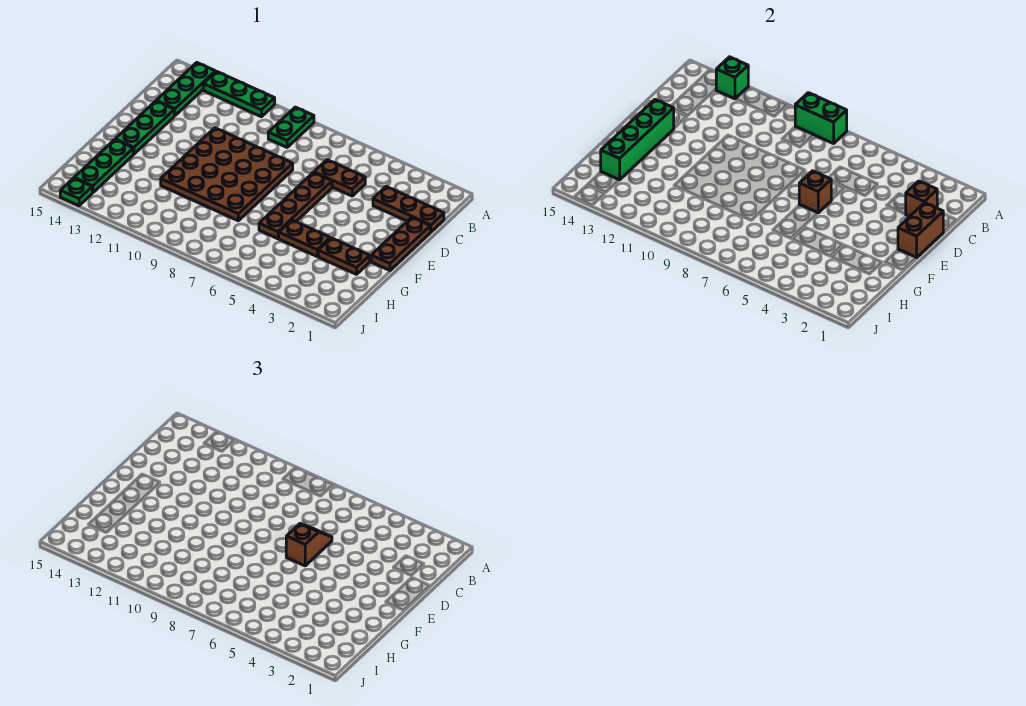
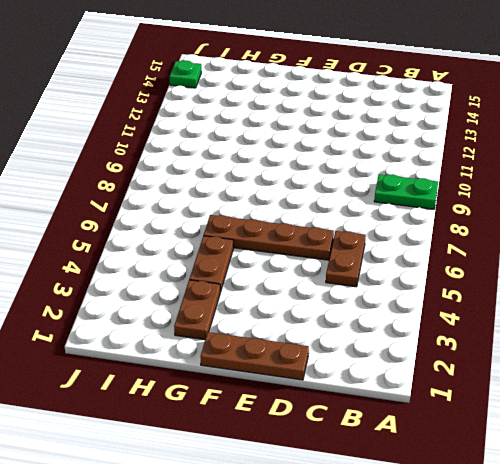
none -> green 1x3 plate [203,71,275,117]
none -> green 1x3 plate [156,63,215,116]
none -> brown 1x3 plate [373,187,444,232]

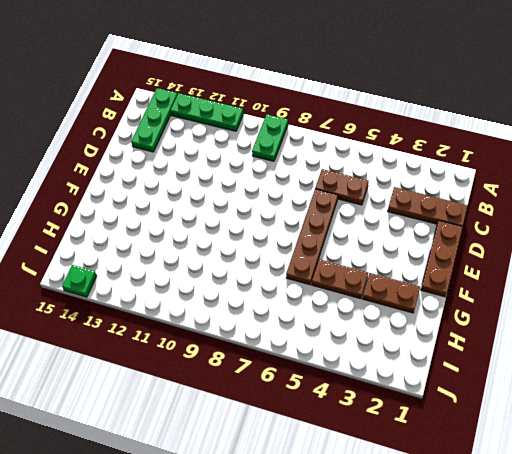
none -> brown 4x4 plate [161,128,293,221]
none -> green 1x3 plate [115,101,174,154]
none -> green 1x3 plate [74,140,133,193]

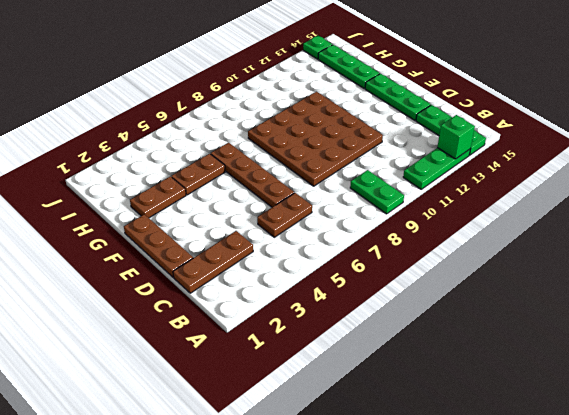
none -> green 1x2 brick [795,93,847,144]
none -> brown 1x1 brick [906,181,937,216]
none -> brown 1x2 brick [898,203,943,258]

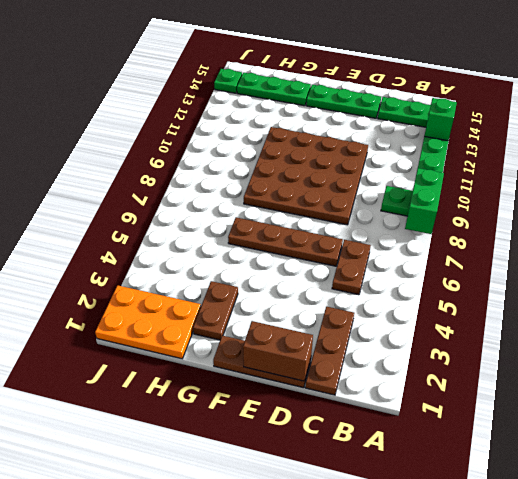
orange 2x3 plate [95,285,201,359] -> none
none -> brown 1x2 plate [279,220,330,256]
none -> brown 1x1 brick [906,181,937,216]
none -> brown 1x1 brick [799,171,831,213]

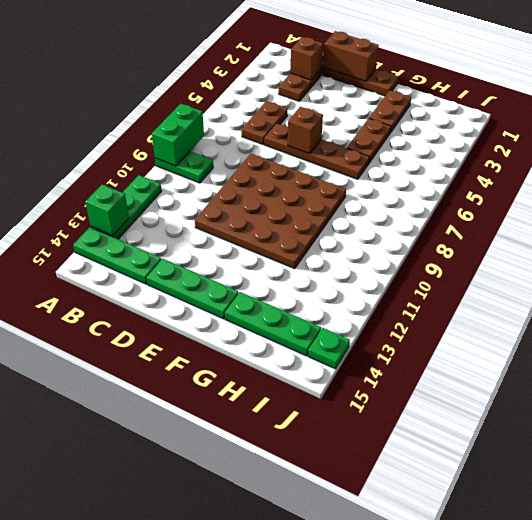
none -> green 1x4 brick [601,99,674,180]
none -> brown 1x2 slope [286,524,332,566]

